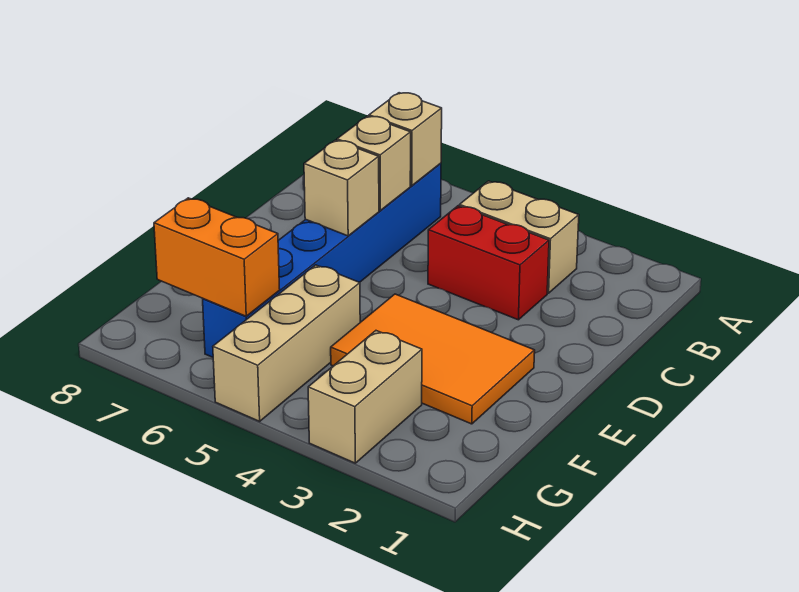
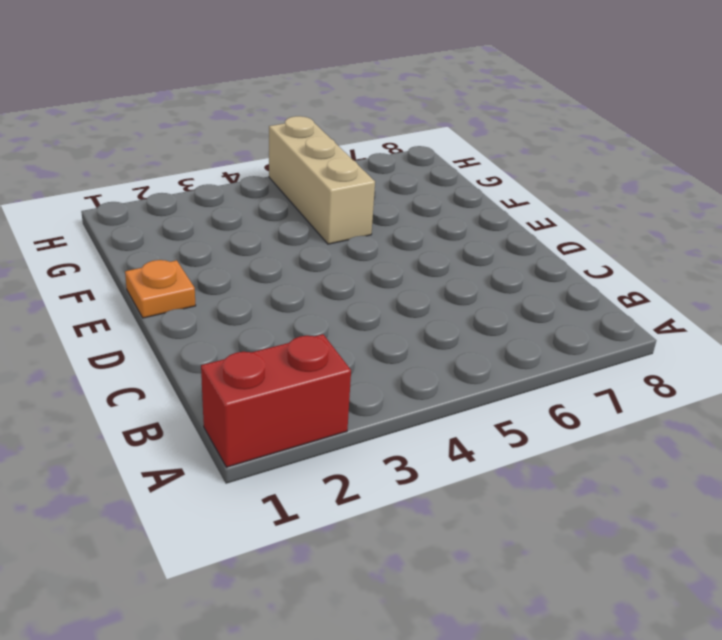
red 1x2 brick [201,334,351,467] -> red 1x2 brick moved to [428,206,549,320]
orange 1x1 plate [125,260,196,318] -> none
none -> tan 1x2 brick [460,181,579,293]
none -> blue 1x6 brick [203,163,441,357]

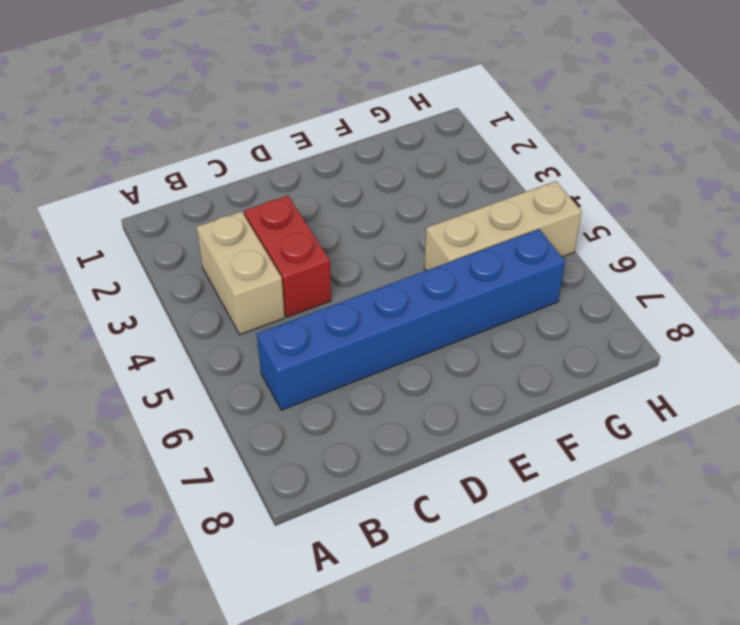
none -> orange 2x3 tile [331,294,535,424]
none -> tan 1x2 brick [308,331,422,463]

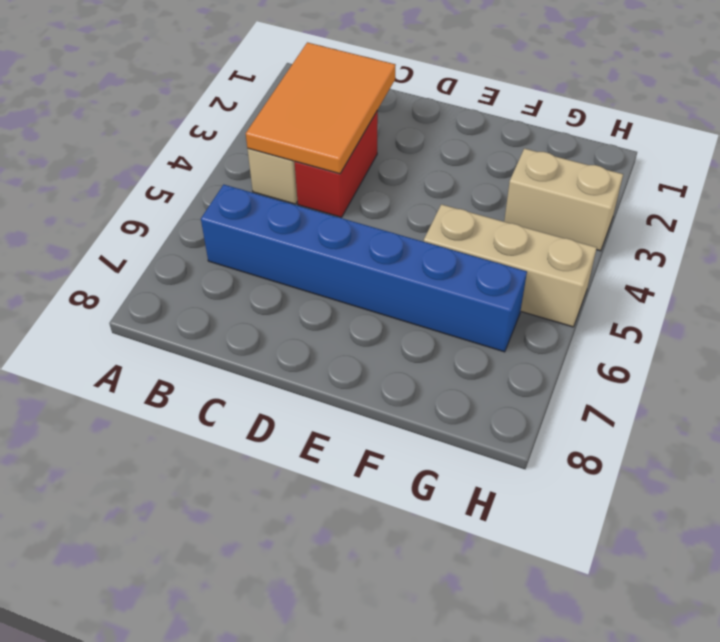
orange 2x3 tile [246,42,396,174] -> orange 2x3 tile moved to [331,294,535,424]
none -> tan 1x1 brick [369,93,442,186]
none -> tan 1x1 brick [337,116,411,210]

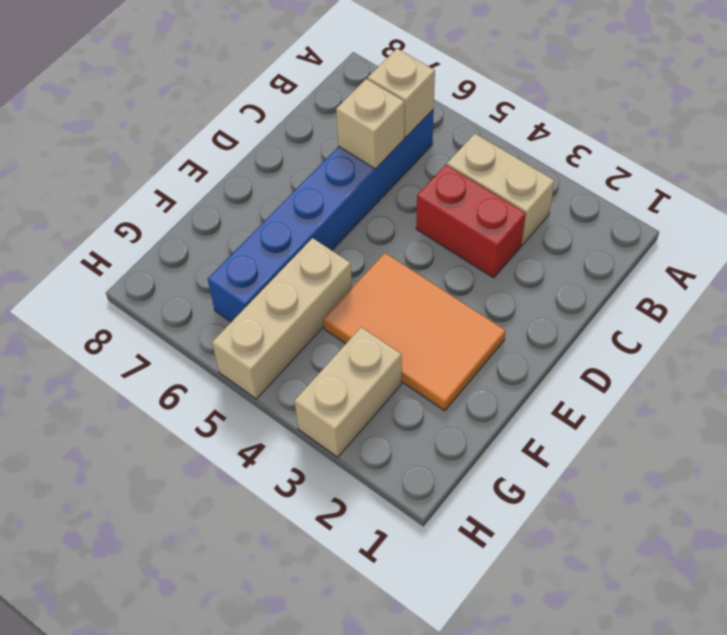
none -> tan 1x1 brick [304,140,379,236]
none -> orange 1x2 brick [154,198,280,316]

